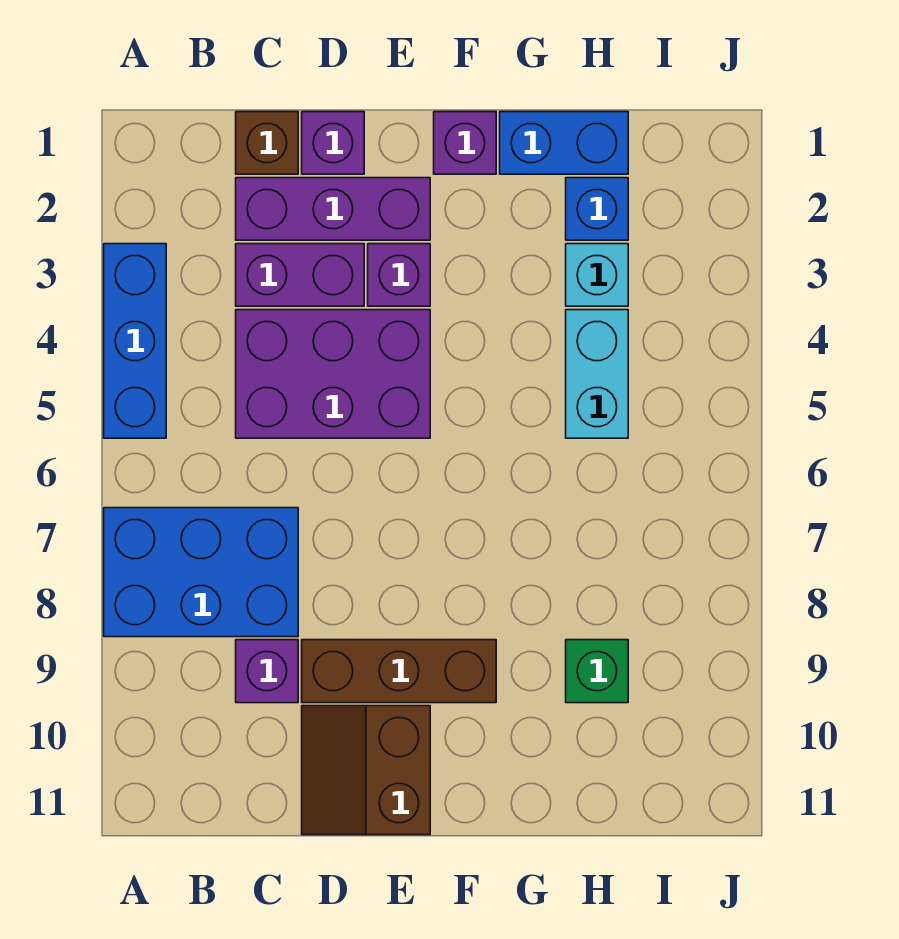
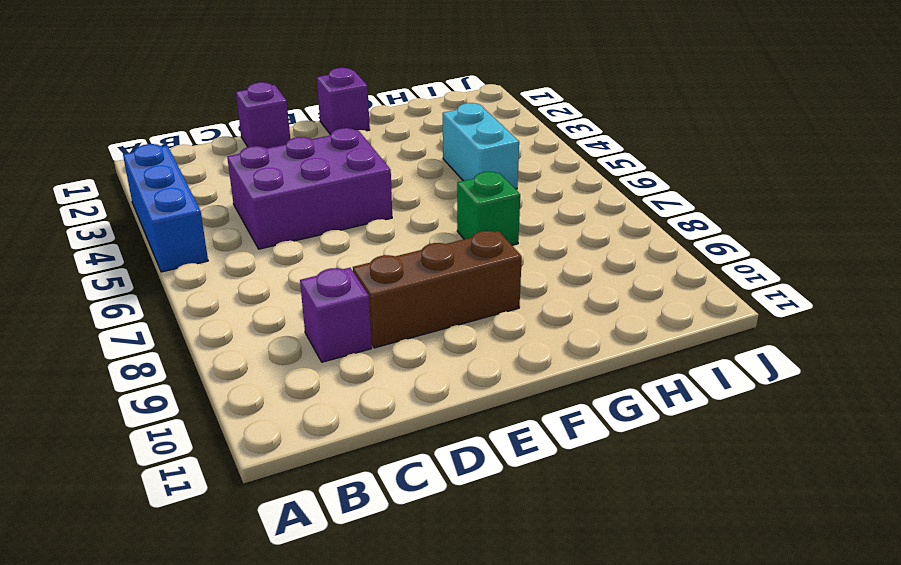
green 1x1 brick [457,172,520,245] -> green 1x1 brick moved to [566,640,628,703]
none -> blue 2x3 brick [104,508,298,637]
none -> brown 1x1 brick [236,112,298,174]
none -> purple 1x3 brick [236,178,430,240]

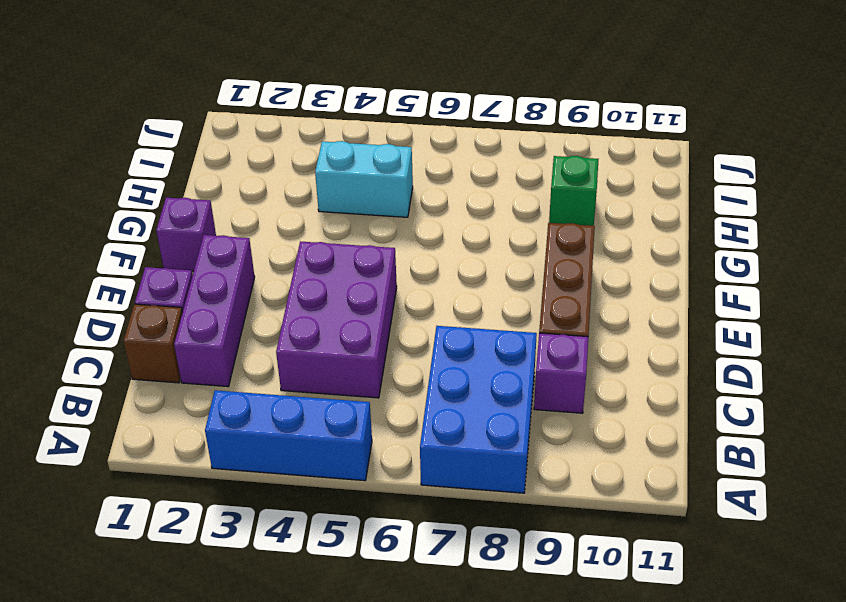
none -> purple 1x2 brick [236,244,364,306]
none -> brown 2x2 slope [302,706,430,835]
none -> purple 1x1 brick [368,244,430,306]

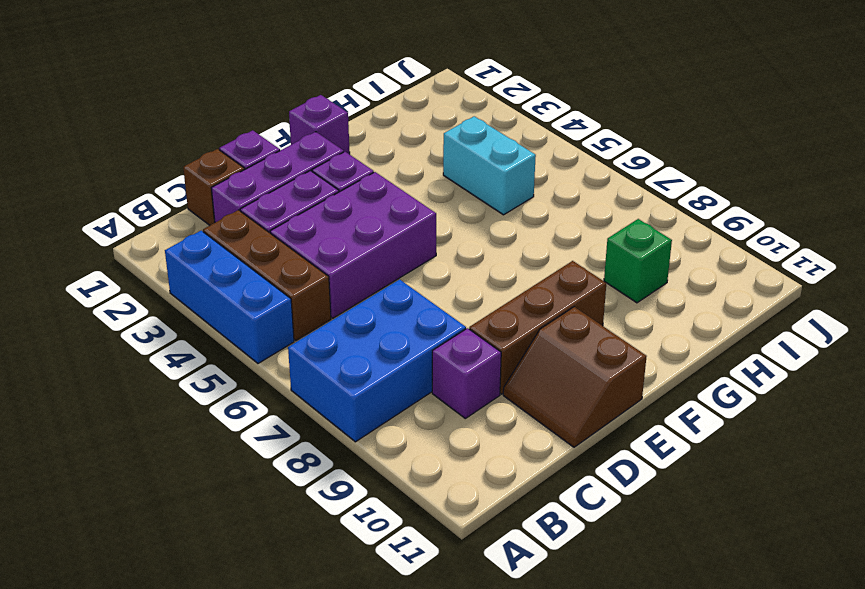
brown 1x3 brick [203,210,331,341] -> none
none -> blue 1x2 brick [500,112,628,174]
none -> blue 1x1 brick [566,178,628,240]
none -> cyan 1x1 brick [566,244,628,306]

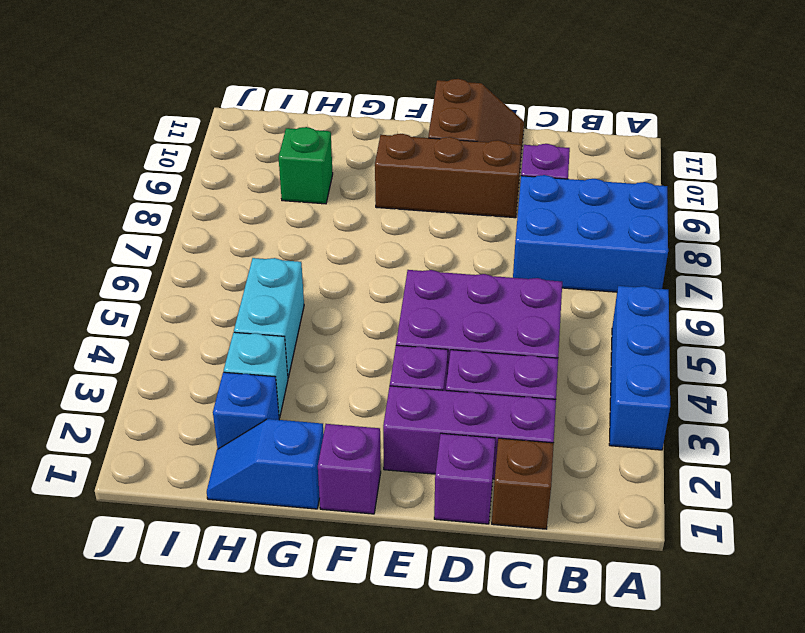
blue 1x2 slope [207,419,324,509] -> blue 1x2 brick [500,112,628,174]

